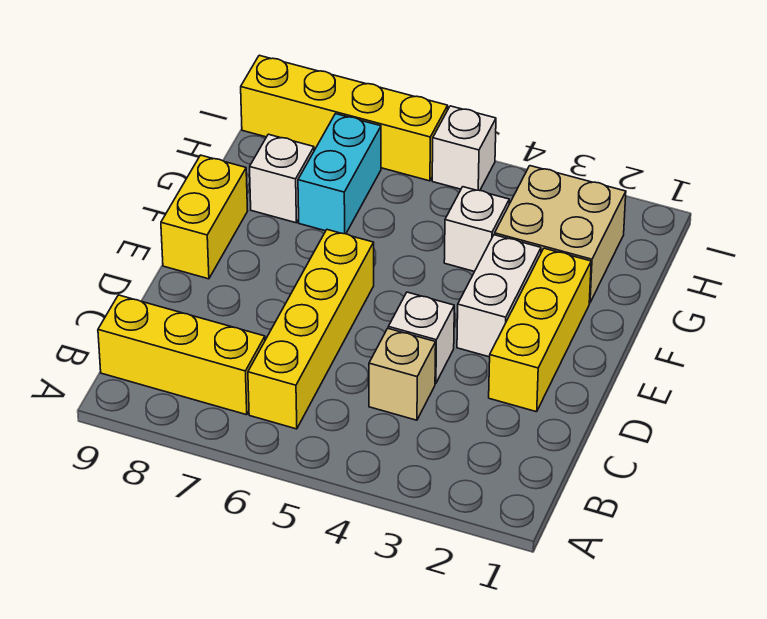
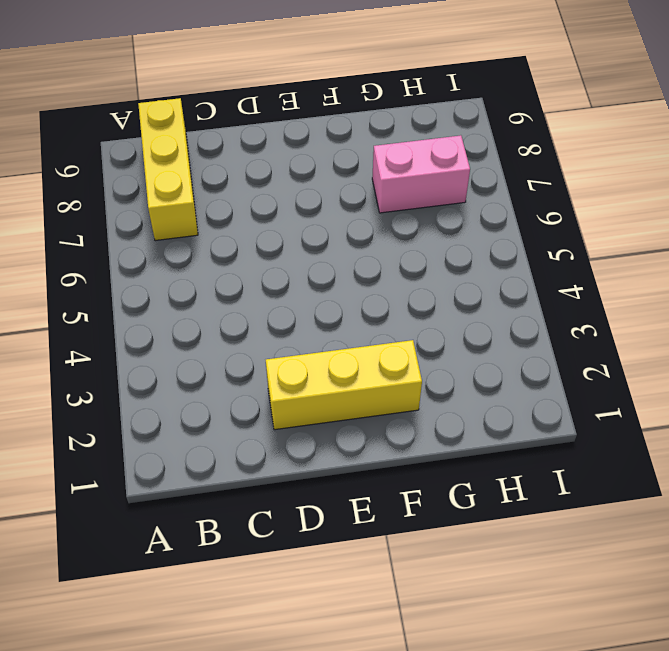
pink 1x2 brick [372,135,470,213] -> cyan 1x2 brick [298,114,381,234]
none -> yellow 1x4 brick [248,230,374,429]
none -> tan 1x1 brick [369,329,436,420]
none -> white 1x1 brick [388,292,454,383]

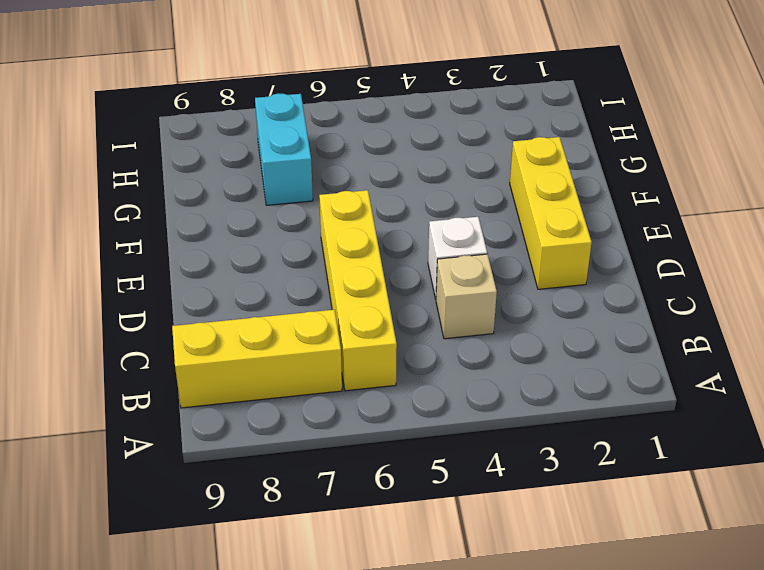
none -> white 1x2 brick [457,235,541,357]
none -> yellow 1x2 brick [161,155,248,279]
none -> tan 2x2 brick [495,166,626,303]

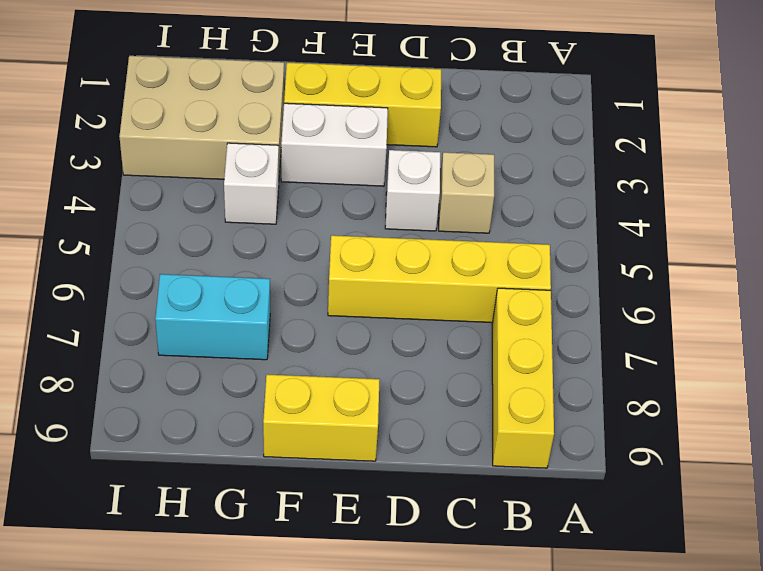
tan 2x3 brick [119,56,284,179] -> tan 2x2 brick [495,166,626,303]
none -> white 1x1 brick [250,134,314,223]
none -> white 1x1 brick [432,106,496,191]
none -> yellow 1x4 brick [241,55,448,181]

